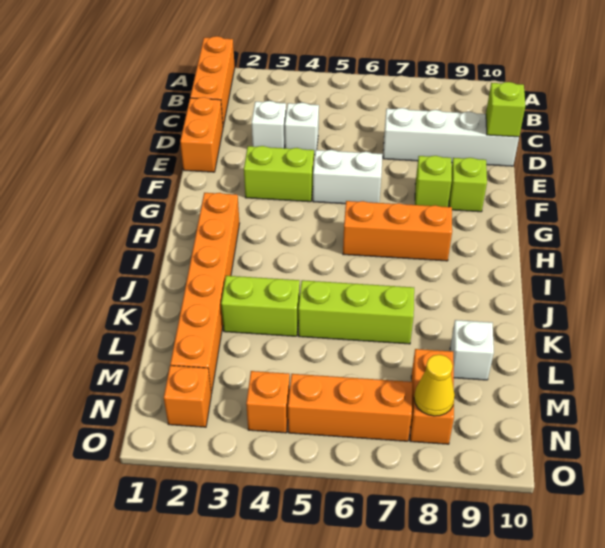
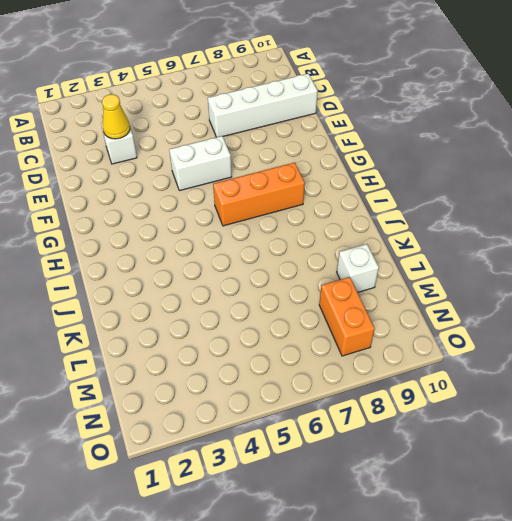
yellow 1x1 cone [102,94,130,139] -> yellow 1x1 cone moved to [414,355,455,416]
none -> orange 1x3 brick [190,36,235,127]
none -> orange 1x2 brick [180,97,223,172]
none -> white 1x1 brick [285,103,319,155]

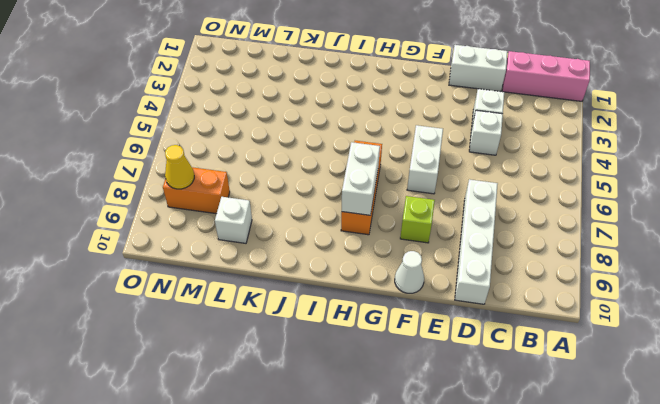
pink 1x3 brick [502,51,590,101] -> orange 1x3 brick [190,36,235,127]
white 1x2 brick [449,45,507,92] -> orange 1x2 brick [180,97,223,172]
white 1x1 cone [395,251,424,293] -> none
white 1x2 brick [342,142,380,215] -> none
none -> lime 1x2 brick [244,146,314,202]
none -> lime 1x1 brick [449,158,487,212]
none -> orange 1x6 brick [170,193,240,394]

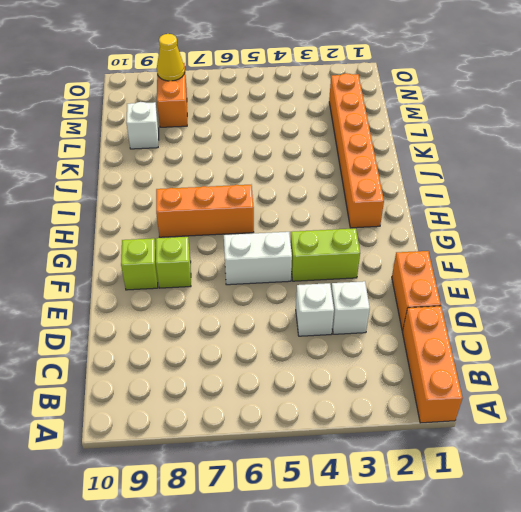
none -> white 1x4 brick [383,108,519,166]
none -> lime 1x2 brick [221,276,300,336]
none -> lime 1x3 brick [298,280,414,344]

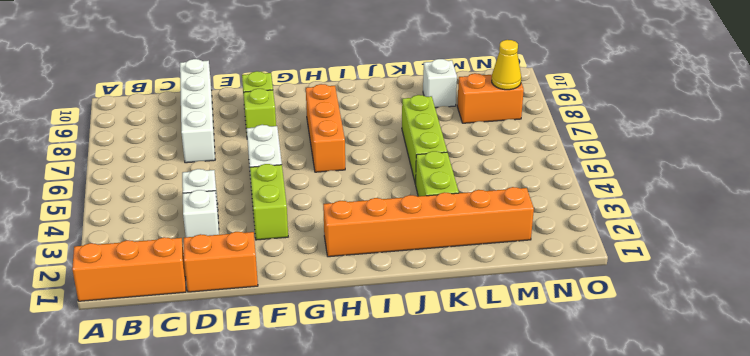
none -> orange 1x1 brick [164,366,211,427]
none -> orange 1x1 brick [246,371,290,433]
none -> orange 1x3 brick [288,374,412,441]

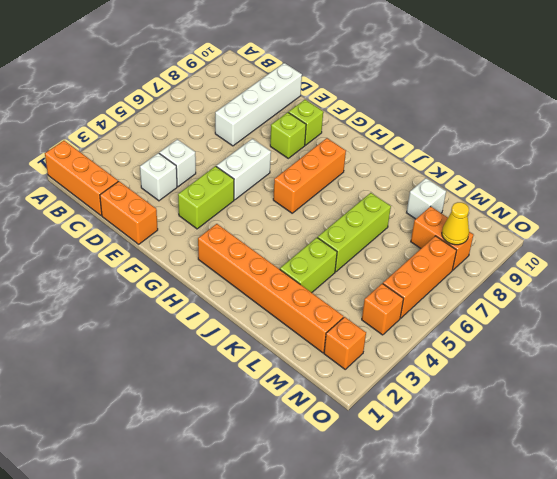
none -> lime 1x1 brick [486,82,525,137]

